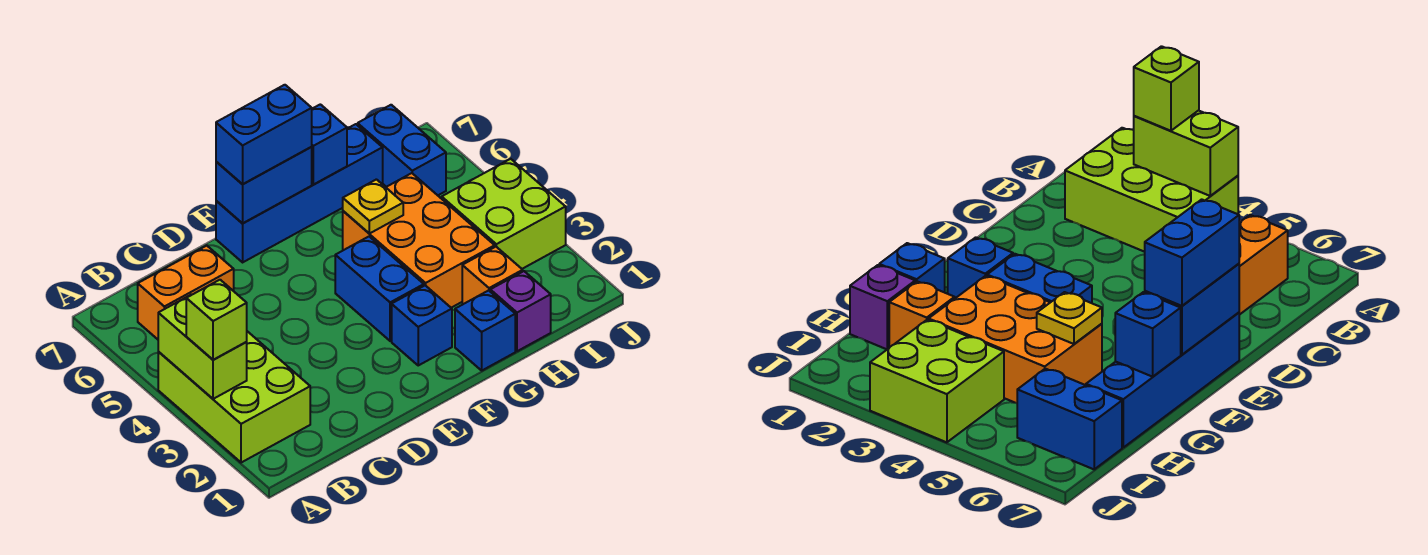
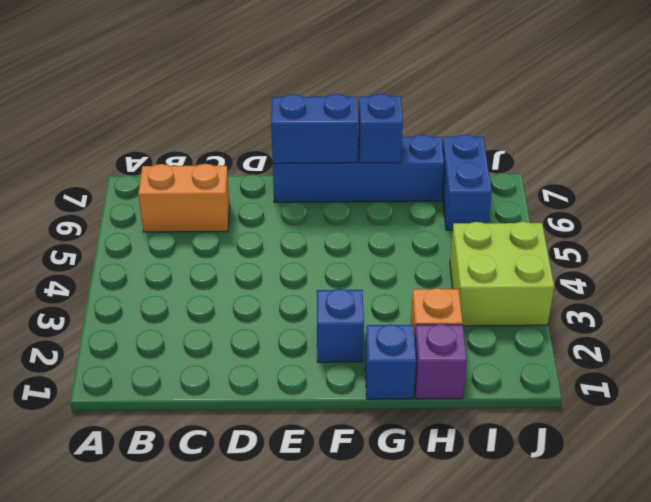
none -> lime 2x3 brick [158,331,310,463]
none -> blue 1x2 brick [335,237,424,341]
none -> orange 2x3 brick [343,173,495,308]

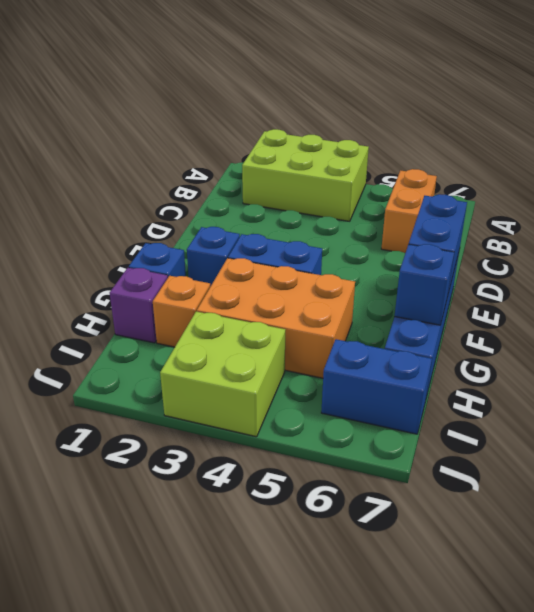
none -> lime 1x2 brick [158,294,247,399]
none -> yellow 1x1 plate [343,179,403,234]
none -> lime 1x1 brick [186,280,247,360]

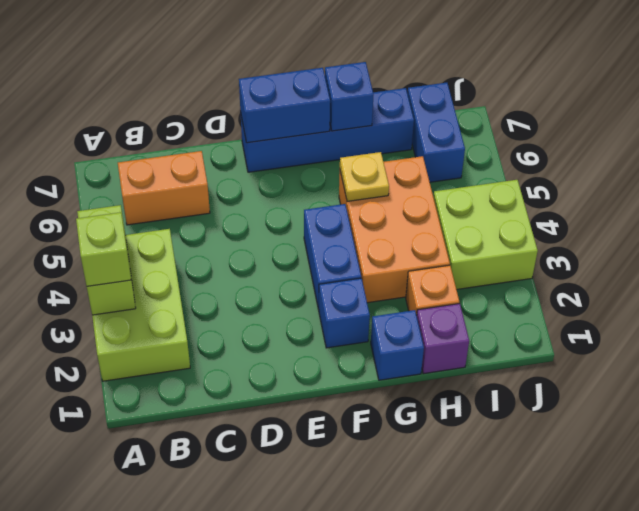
none -> blue 1x2 brick [216,85,312,184]

